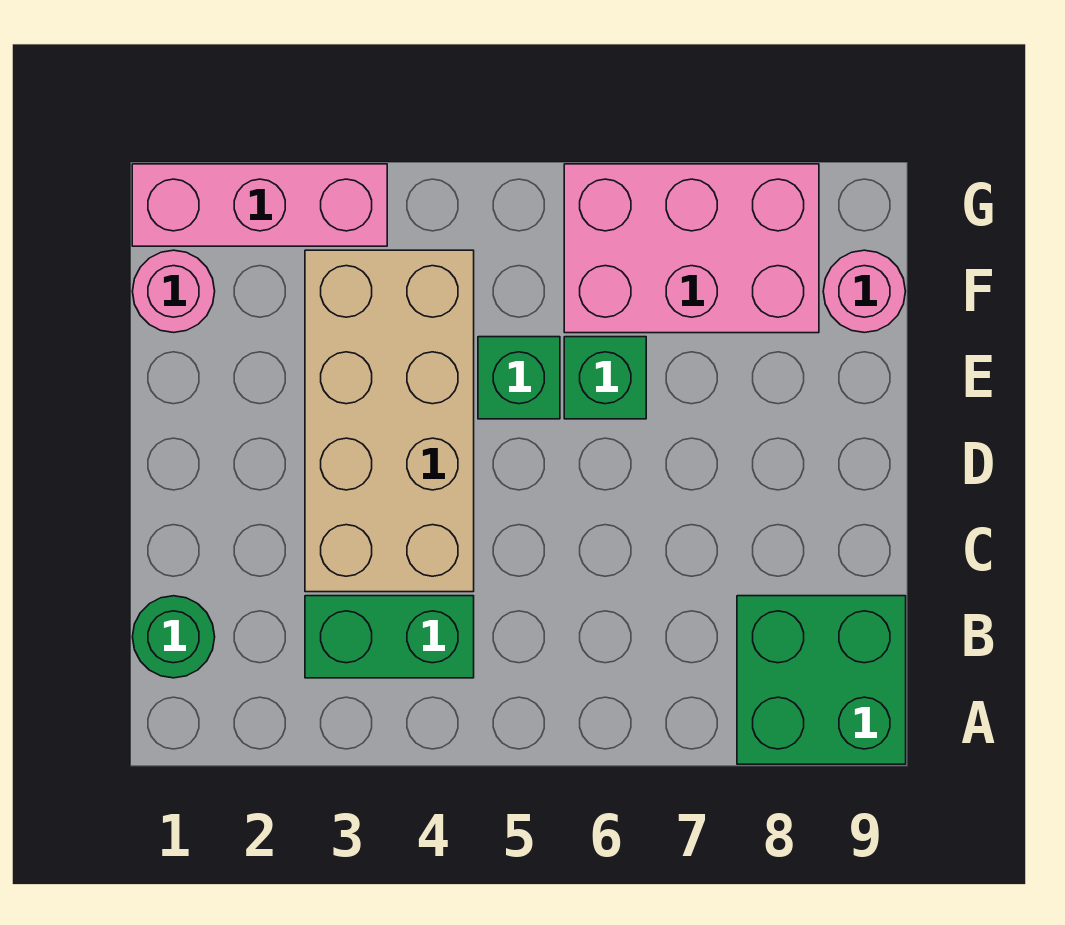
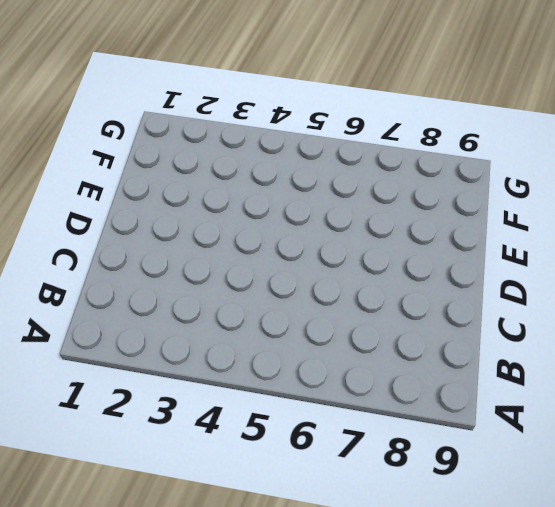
none -> green 2x2 brick [737,596,906,764]
none -> green 1x1 round brick [133,596,215,678]

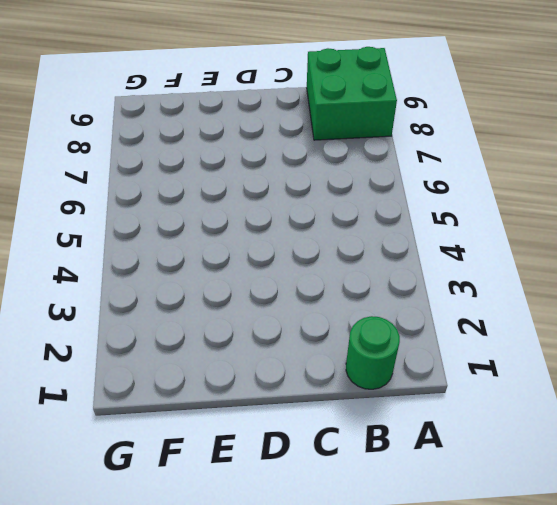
none -> green 1x2 brick [305,596,474,678]
none -> tan 2x4 brick [305,250,474,592]

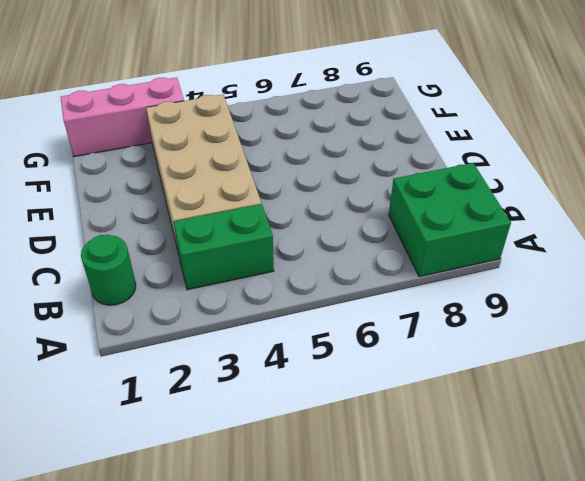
none -> green 1x1 brick [478,337,560,419]
none -> green 1x1 brick [564,337,646,419]

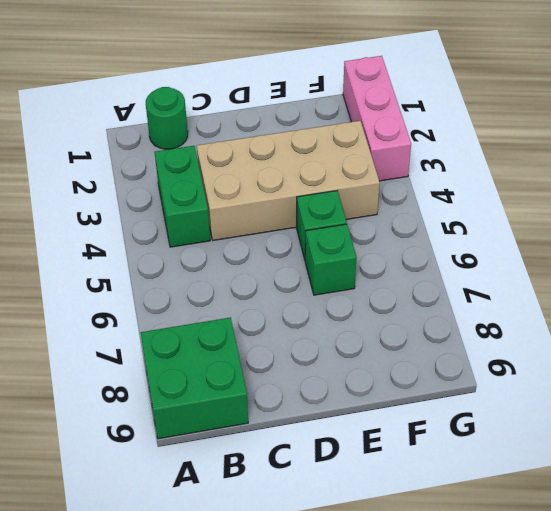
none -> pink 1x1 round brick [132,250,215,333]
none -> pink 2x3 brick [564,164,819,333]

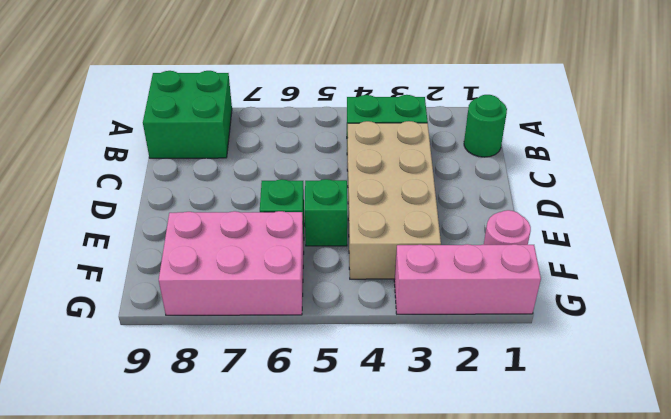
none -> pink 1x1 round brick [823,250,905,333]

